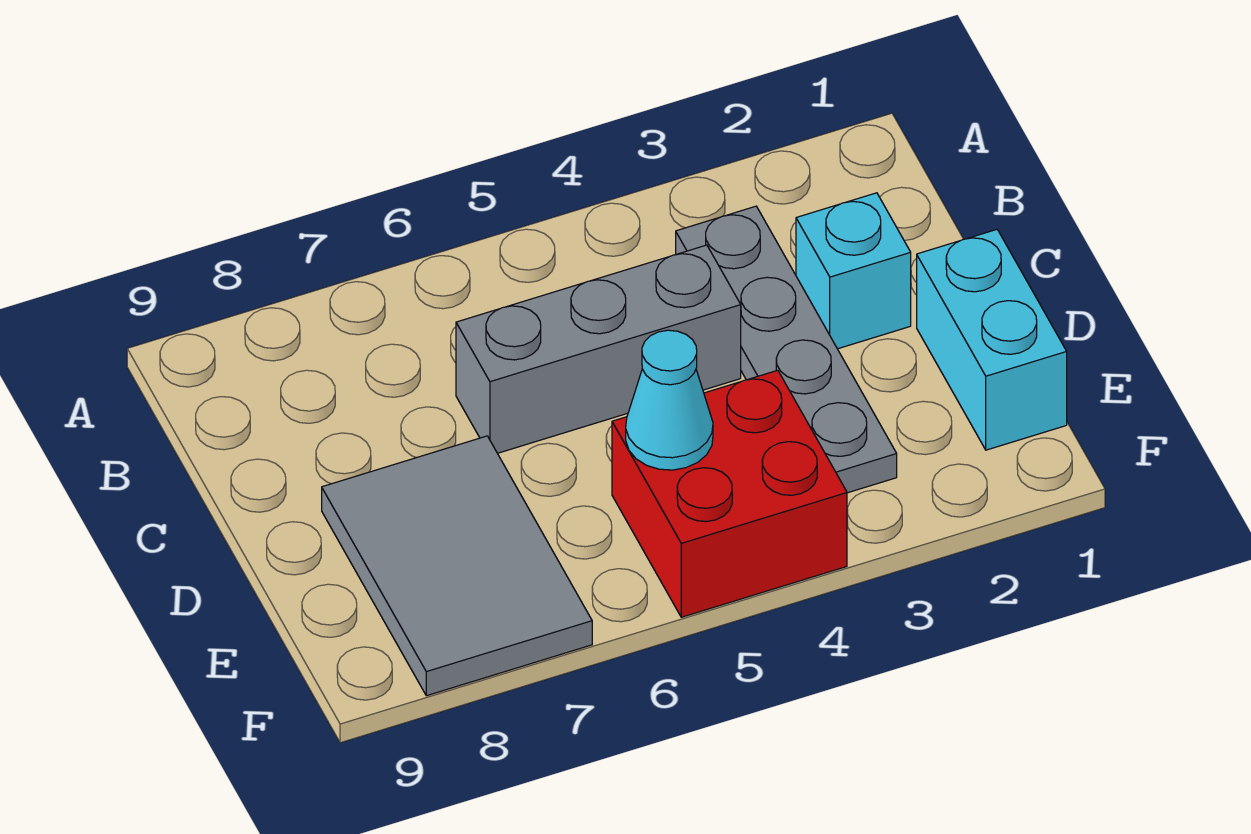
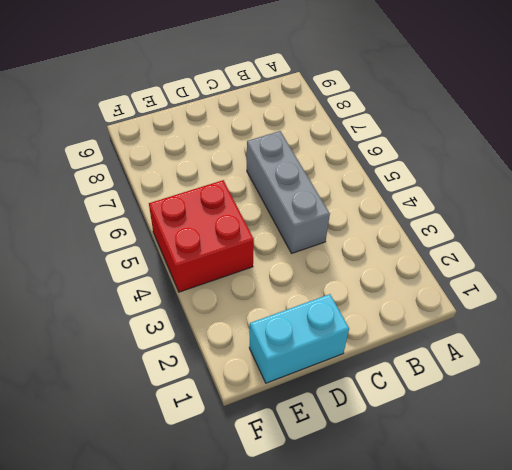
none -> grey 1x4 plate [676,206,897,493]
none -> cyan 1x1 brick [796,193,911,349]

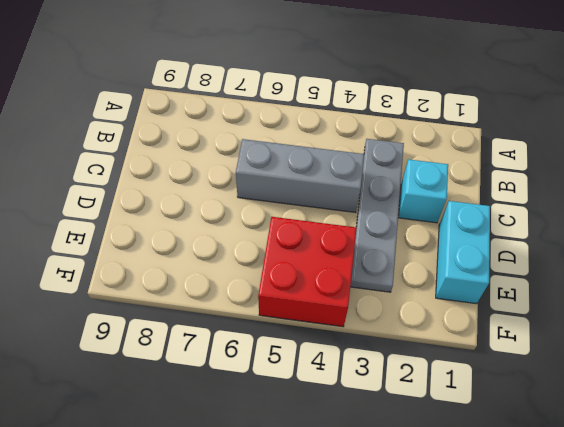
none -> grey 2x3 tile [322,436,592,696]
none -> cyan 1x1 cone [626,330,713,470]

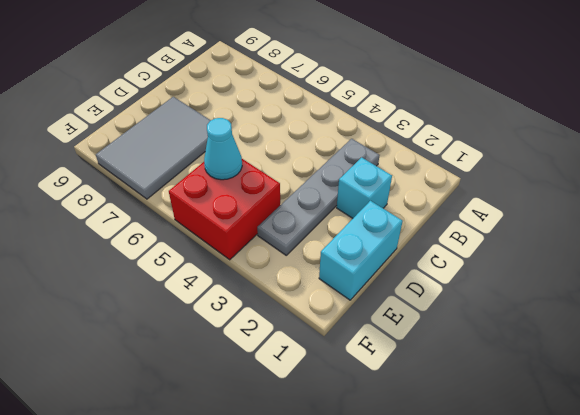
none -> grey 1x3 brick [456,245,741,453]

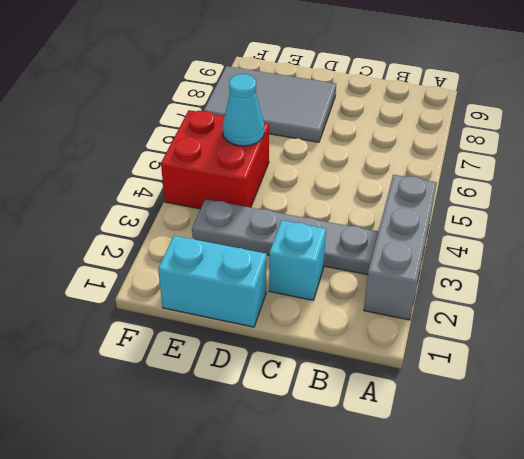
grey 1x3 brick [364,175,437,320] -> grey 1x3 brick moved to [456,245,741,453]

